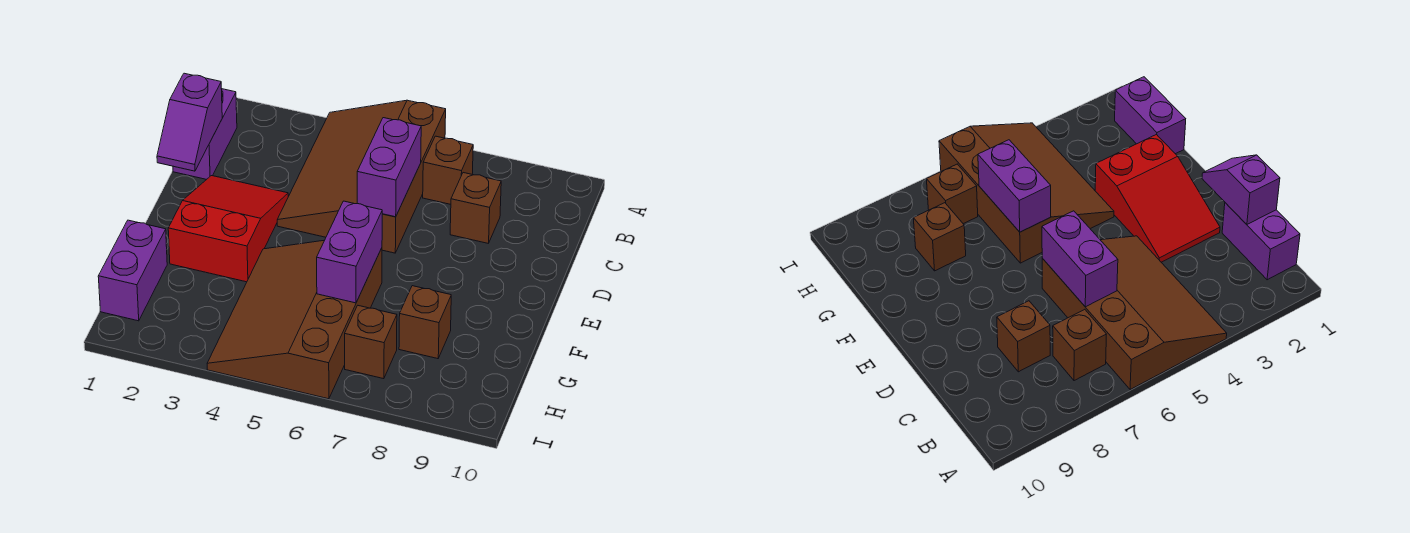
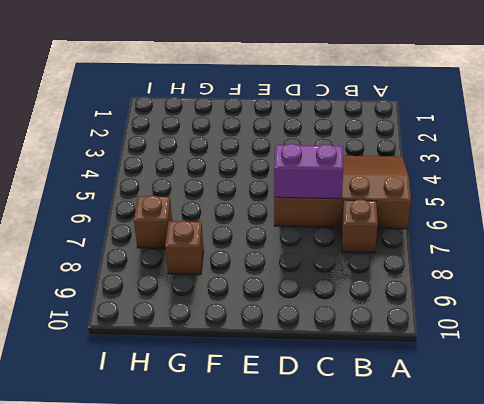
none -> purple 1x2 brick [173,89,237,179]
none -> brown 1x1 brick [450,173,501,243]
none -> red 2x3 slope [168,176,288,282]

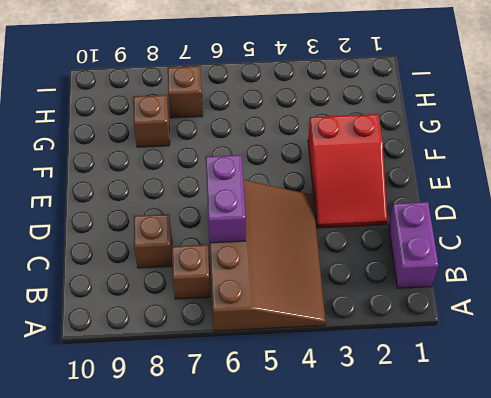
none -> brown 3x4 slope [207,241,382,399]
none -> purple 1x2 brick [98,220,167,321]
none -> purple 1x2 slope [157,73,222,171]

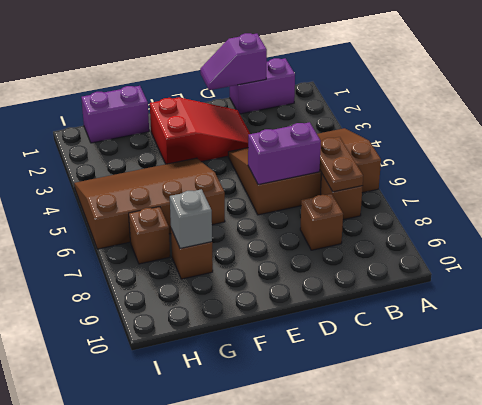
brown 1x2 plate [320,137,363,192] -> none
grey 1x1 brick [170,189,212,249] -> none
none -> purple 1x2 brick [317,201,382,303]

